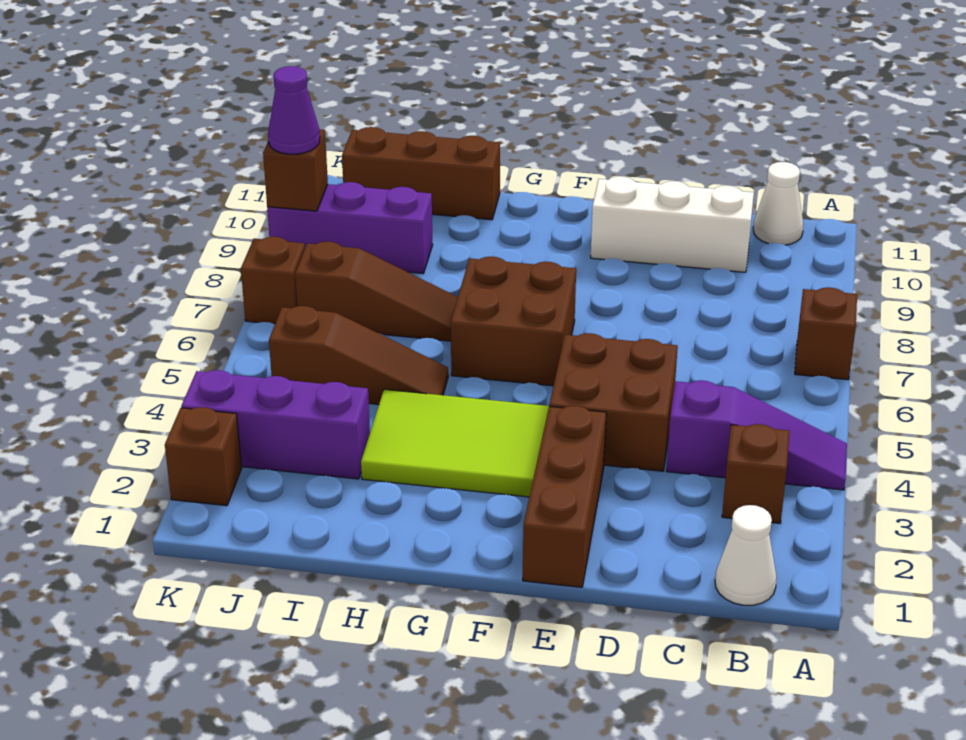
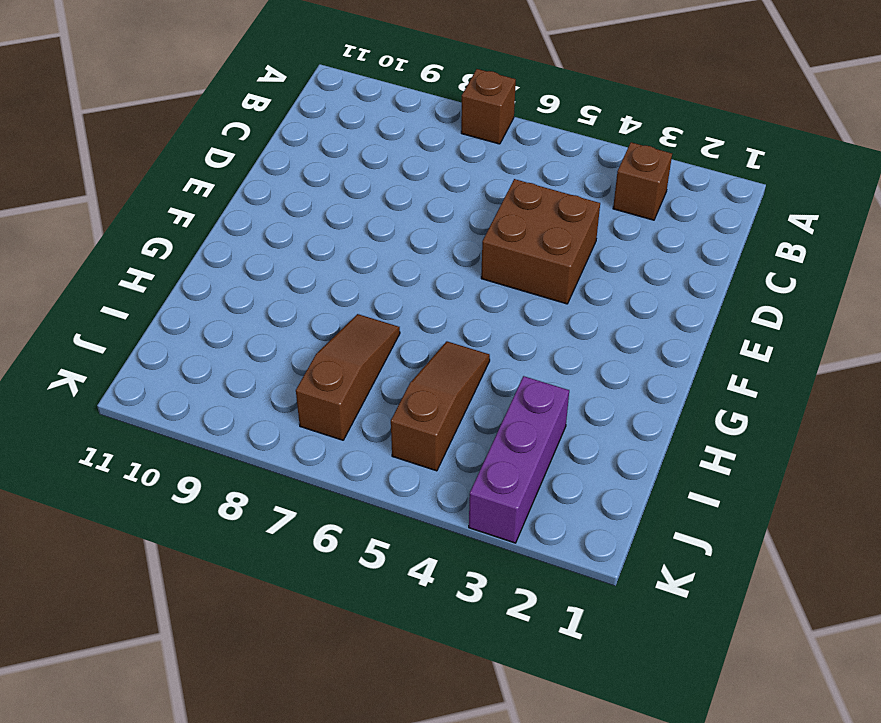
none -> purple 1x3 slope [667,380,847,490]
none -> white 1x1 cone [715,505,777,605]
none -> white 1x1 cone [753,162,803,245]

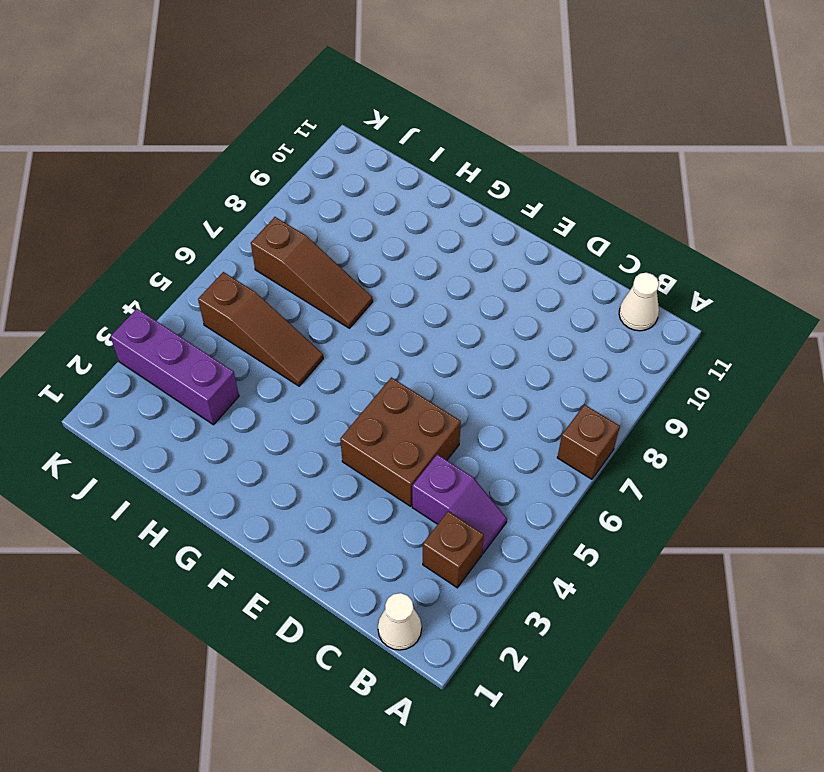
purple 1x2 slope [412,454,507,554] -> purple 1x3 slope [667,380,847,490]
none -> white 1x3 brick [591,176,754,272]
none -> brown 1x3 brick [523,406,606,587]
none -> lime 2x3 tile [361,389,549,497]

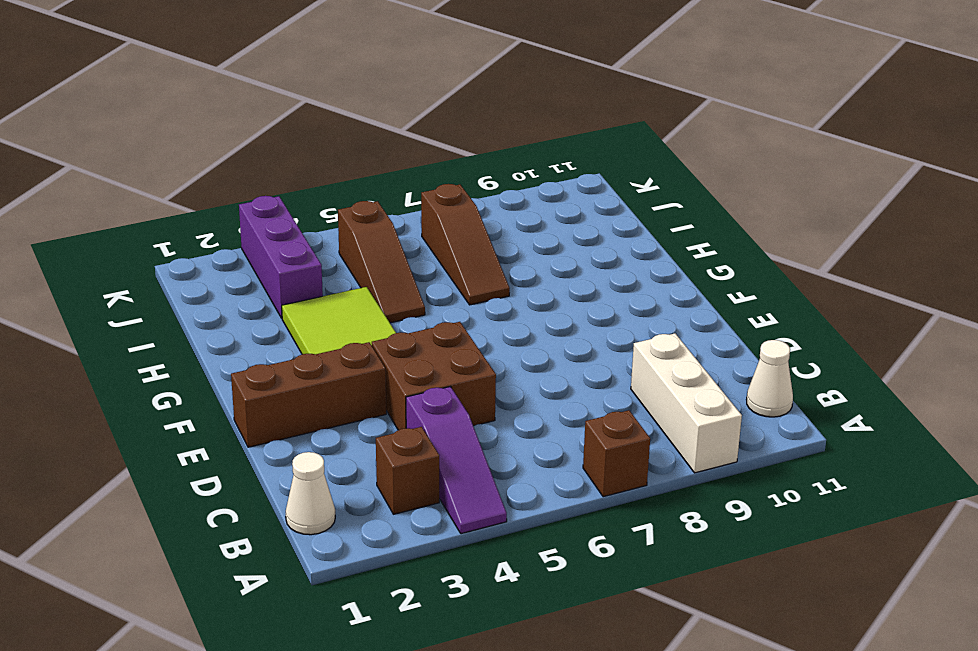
white 1x3 brick [631,333,742,473] -> white 1x3 brick moved to [591,176,754,272]
none -> brown 2x2 brick [451,257,576,386]
none -> brown 1x3 brick [342,127,500,220]
none -> purple 1x3 brick [267,182,433,274]

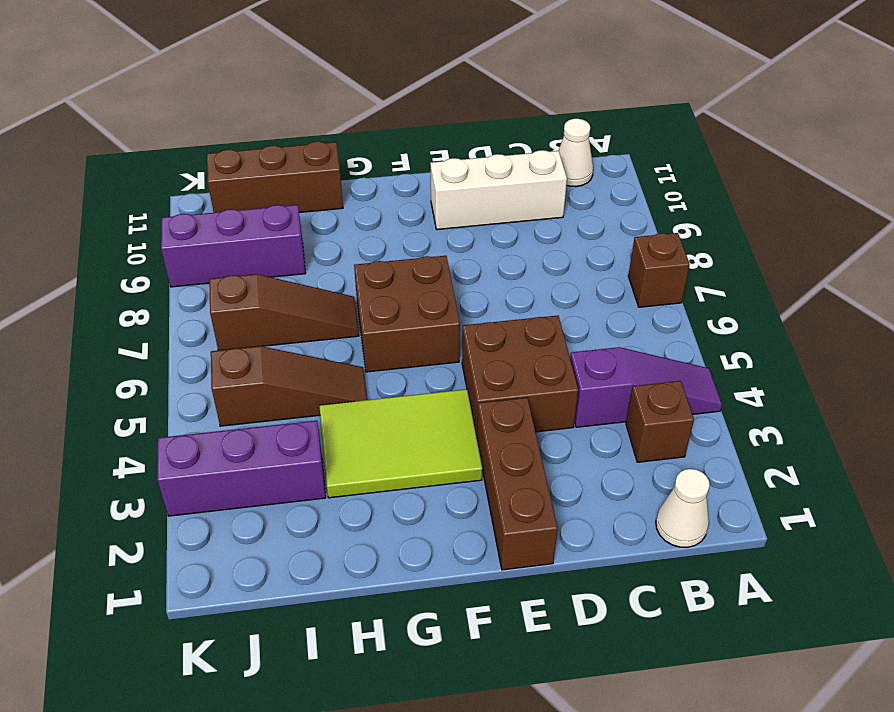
none -> brown 1x1 brick [165,407,242,506]
none -> brown 1x1 brick [241,237,305,324]
none -> brown 1x1 brick [263,129,328,211]

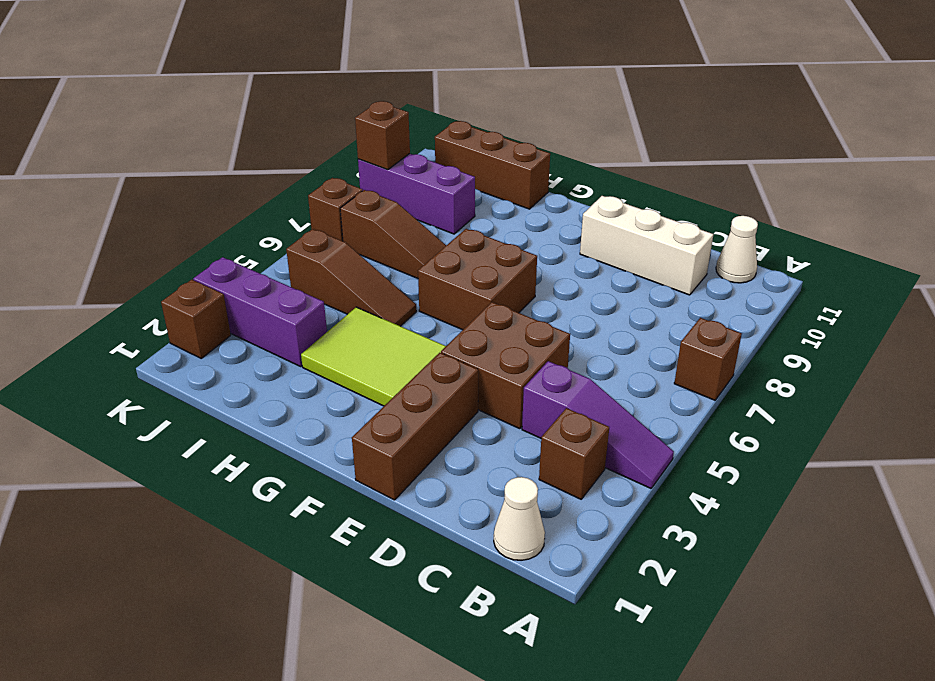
none -> purple 1x1 cone [268,66,320,154]

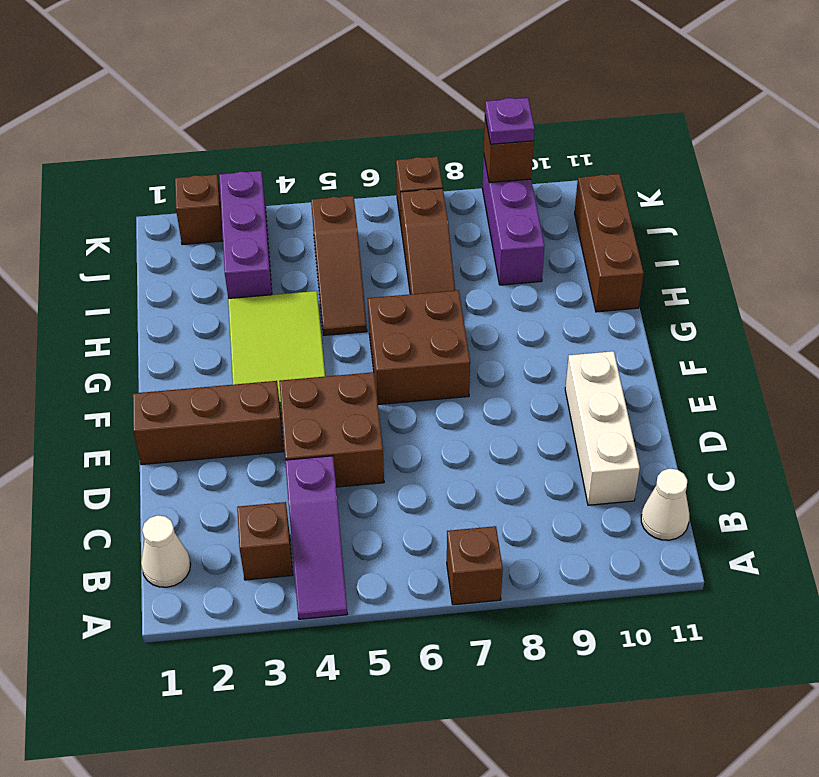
purple 1x1 plate [485,98,535,144] -> purple 1x1 cone [268,66,320,154]

